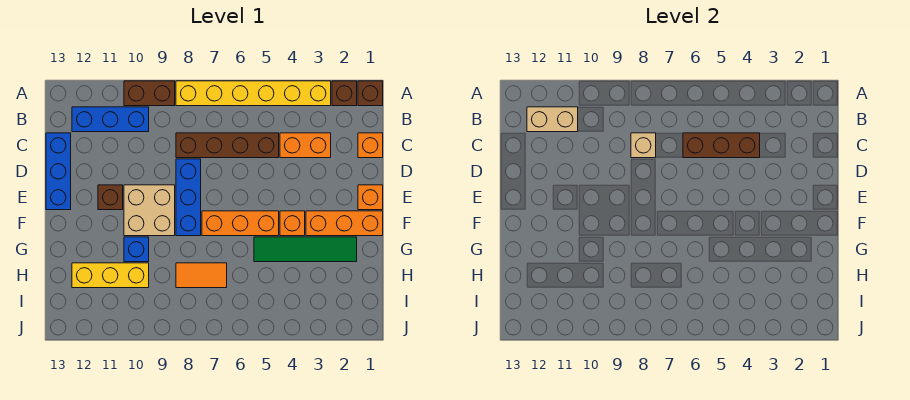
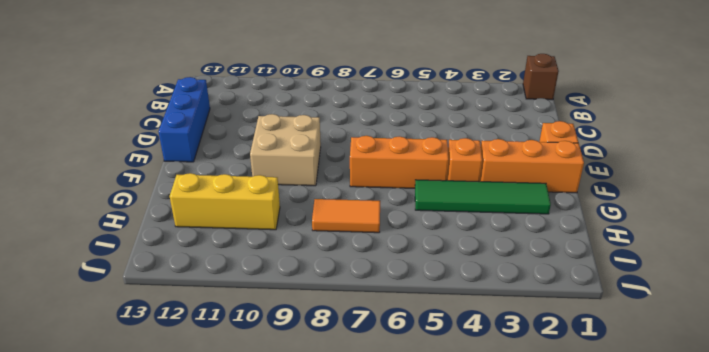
none -> brown 1x1 brick [332,81,357,106]
none -> yellow 1x6 brick [176,81,331,106]
none -> brown 1x2 brick [124,81,175,106]

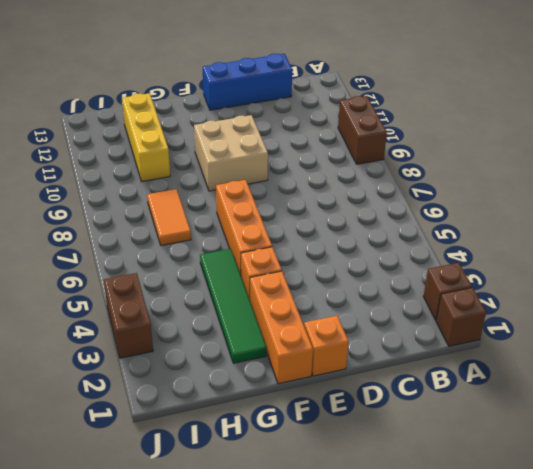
brown 1x2 brick [104,273,153,358] -> none
none -> yellow 1x6 brick [176,81,331,106]
none -> blue 1x3 brick [72,107,149,132]
none -> orange 1x1 brick [358,133,383,158]

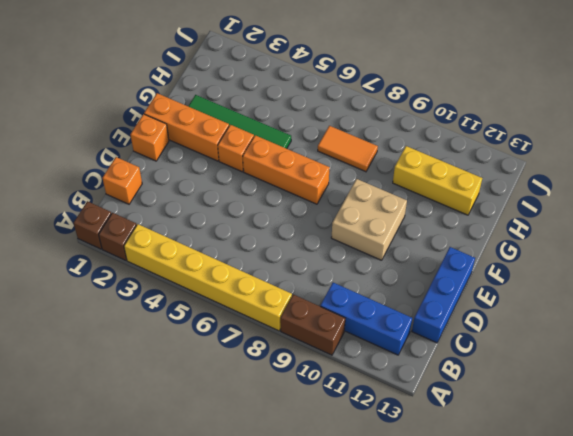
none -> orange 1x2 brick [280,133,331,158]
none -> brown 1x4 brick [176,133,279,158]
none -> blue 1x3 brick [176,159,201,236]

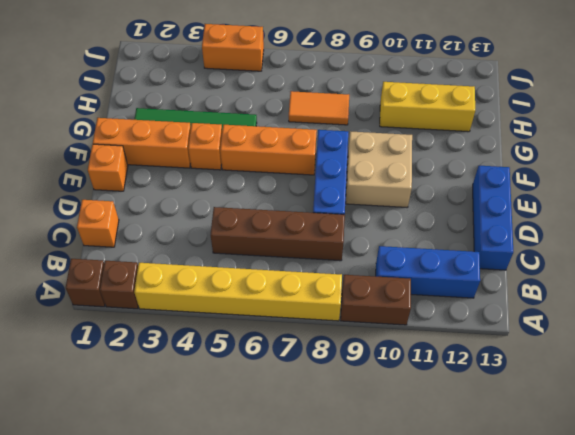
orange 1x2 brick [202,24,264,71] -> orange 1x2 brick moved to [280,133,331,158]
none -> brown 1x1 brick [98,185,123,210]
none -> blue 1x1 brick [124,237,149,262]
none -> tan 1x2 brick [527,107,578,132]

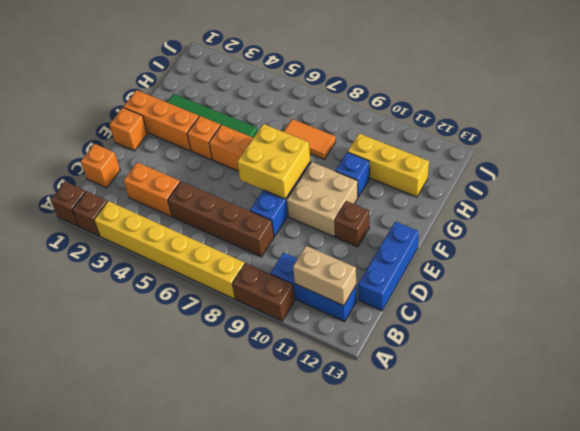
yellow 2x2 brick [237,124,310,199] -> none
none -> brown 1x3 brick [683,133,760,158]
none -> tan 1x1 brick [631,133,656,158]

